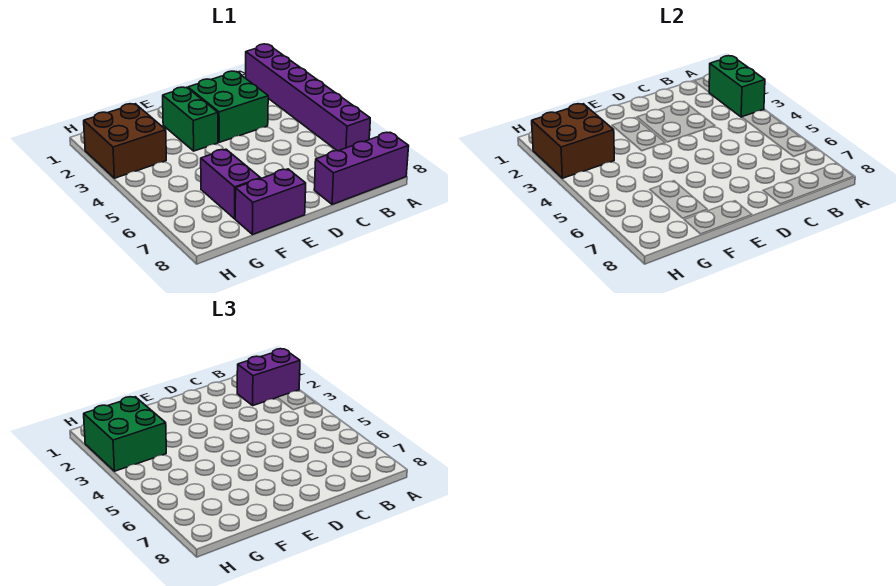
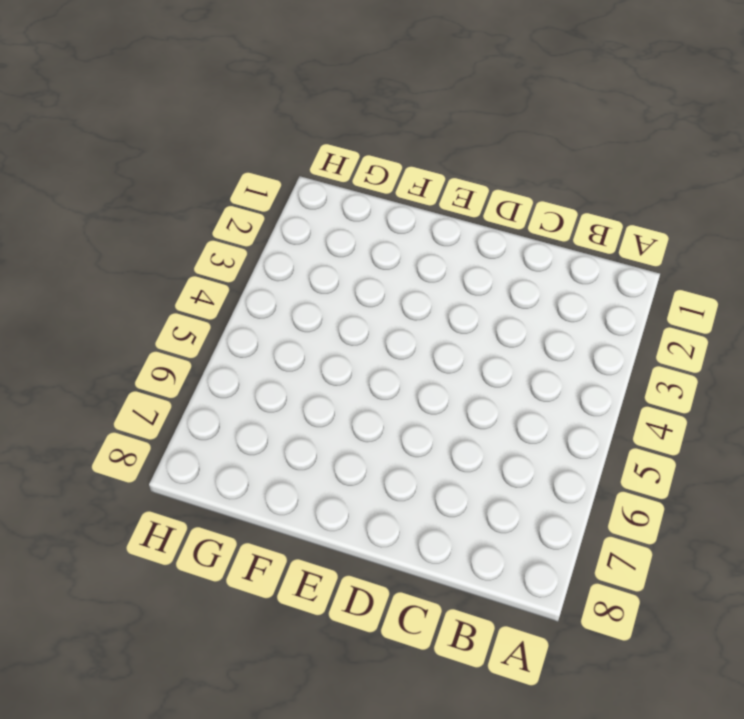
none -> purple 1x6 brick [246,44,370,151]
none -> purple 1x3 brick [314,132,409,204]

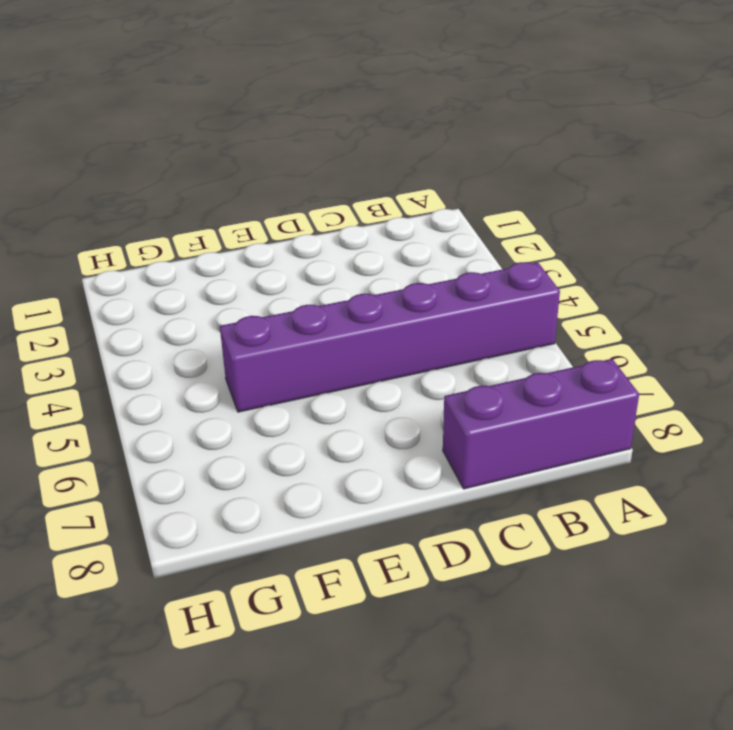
purple 1x6 brick [220,262,560,412] -> purple 1x6 brick turned to [246,44,370,151]
none -> green 2x2 brick [188,71,268,142]
none -> green 1x2 brick [163,87,218,151]

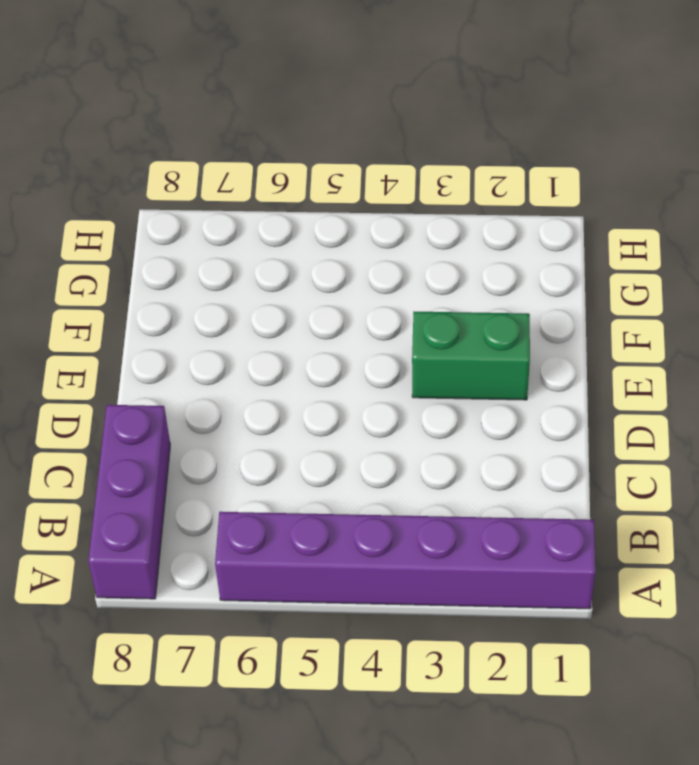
none -> green 2x2 brick [188,71,268,142]
none -> purple 1x2 brick [235,169,306,235]

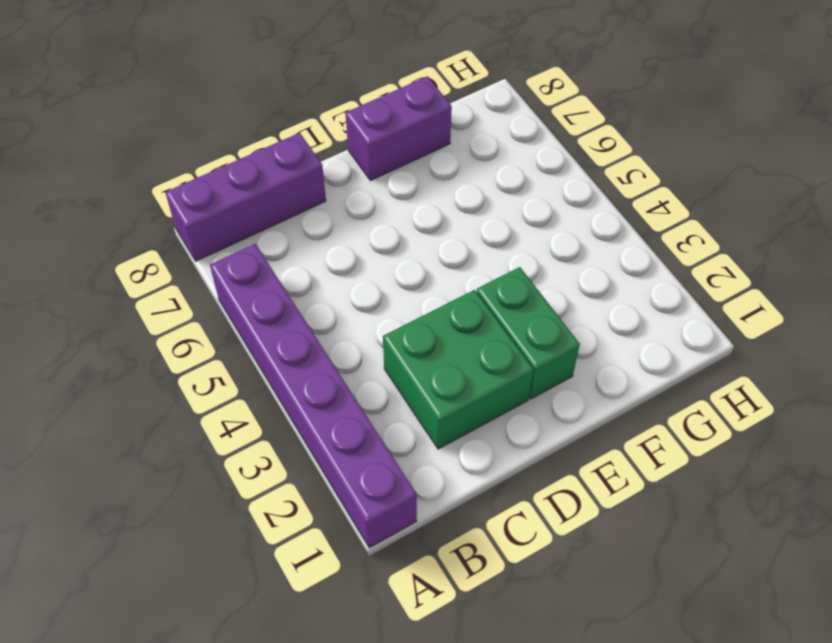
none -> purple 1x2 brick [201,149,261,219]
none -> brown 2x2 brick [84,104,166,178]

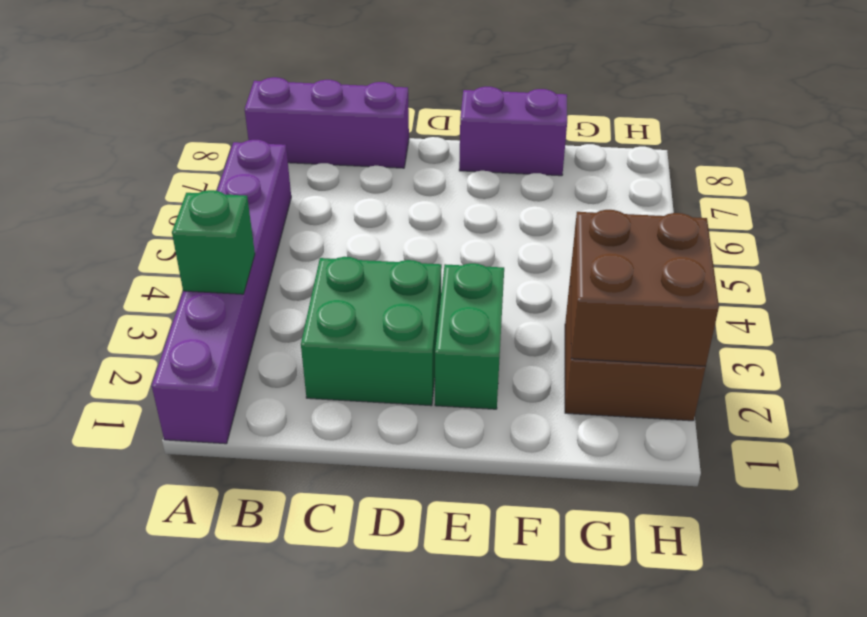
green 1x1 brick [172,190,255,294] -> green 1x2 brick [709,56,765,117]
none -> purple 1x2 brick [201,149,261,219]
none -> purple 1x2 brick [237,349,300,405]

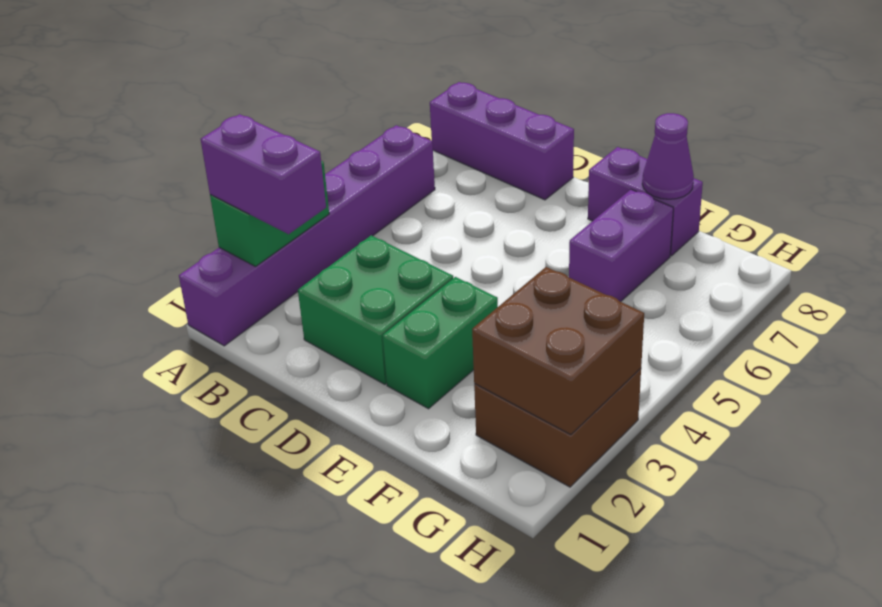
purple 1x1 cone [642,113,694,199] -> none
none -> green 2x2 brick [84,397,166,471]

